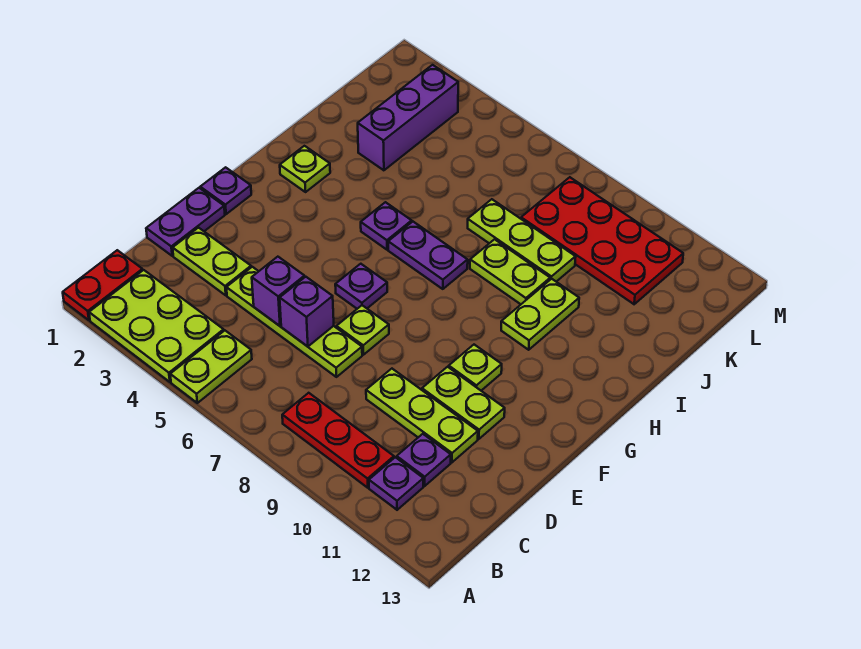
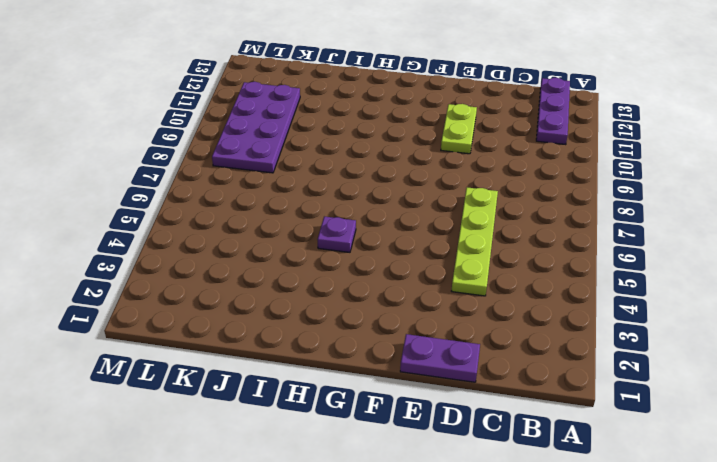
purple 1x3 plate [536,78,570,145] -> purple 1x1 plate [369,457,423,510]
purple 2x4 plate [212,82,300,173] -> red 2x4 plate [521,177,683,304]
none -> red 1x2 plate [63,250,143,320]
none -> lime 2x3 plate [89,270,224,382]
none -> lime 1x2 plate [170,331,252,403]

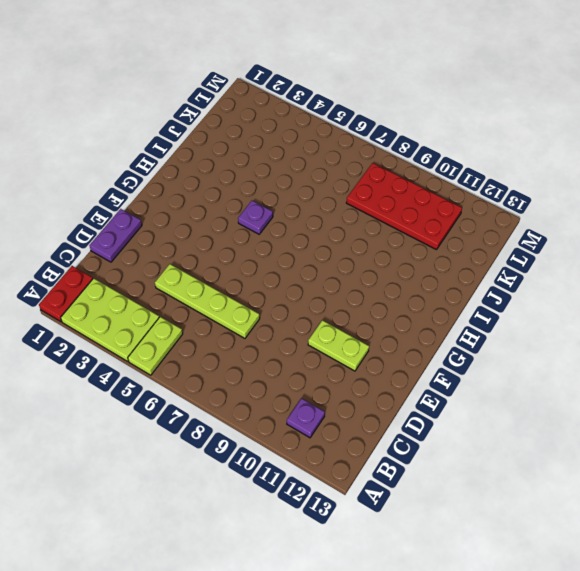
none -> red 1x3 plate [282,393,394,488]
none -> purple 1x1 plate [397,434,451,486]
none -> lime 1x2 plate [173,228,251,295]

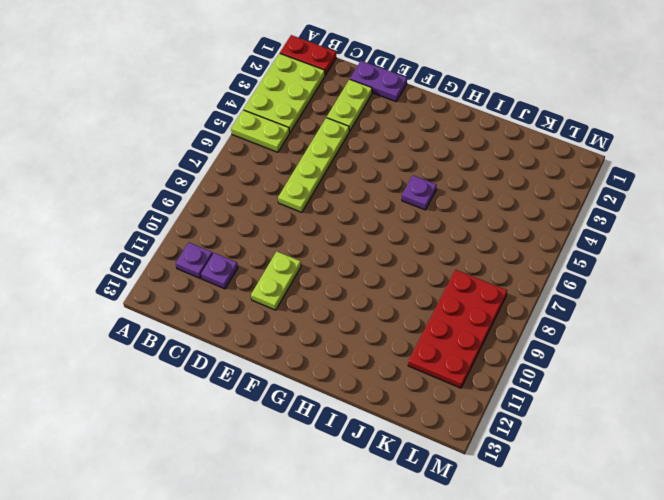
none -> red 1x3 plate [282,393,394,488]
none -> lime 1x3 plate [366,369,478,462]
none -> lime 1x1 plate [336,305,389,355]

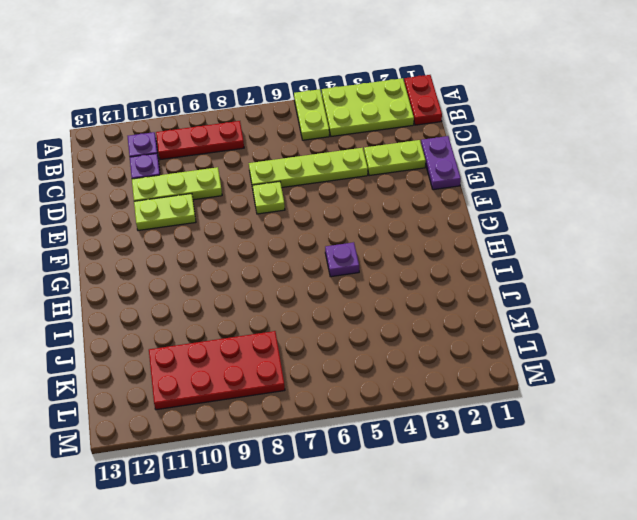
none -> purple 1x1 plate [200,167,251,214]
none -> purple 1x1 plate [335,264,387,309]
none -> lime 1x1 plate [449,345,502,391]

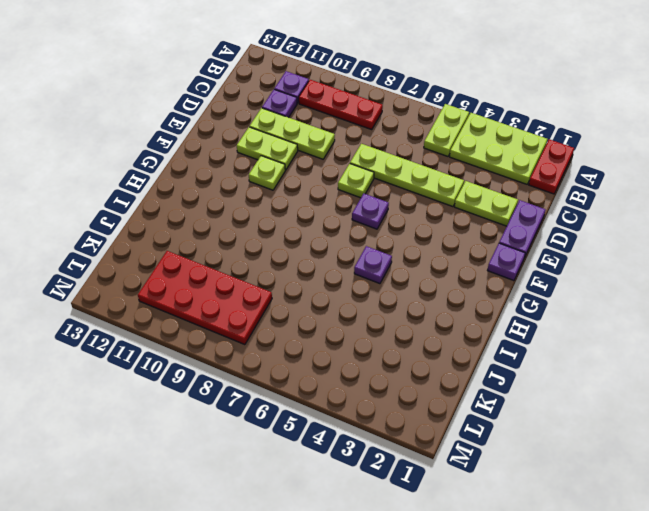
none -> lime 1x1 plate [280,146,330,192]
none -> purple 1x2 plate [388,222,468,289]
none -> lime 1x2 plate [501,279,579,350]

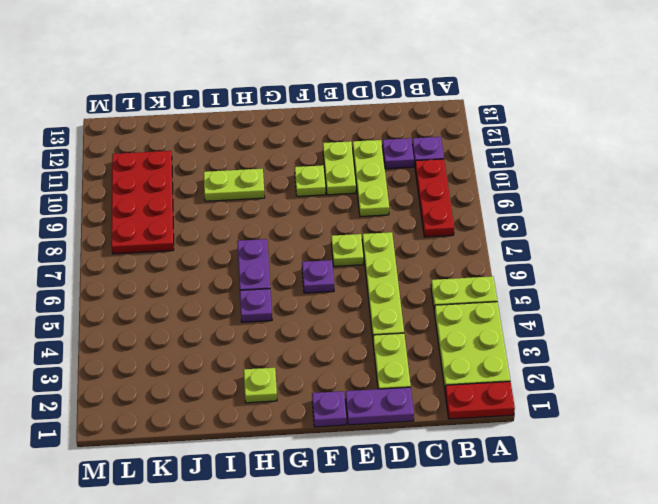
none -> lime 1x2 plate [470,239,550,304]
none -> purple 1x3 brick [358,65,458,170]
none -> lime 1x3 plate [468,199,576,282]

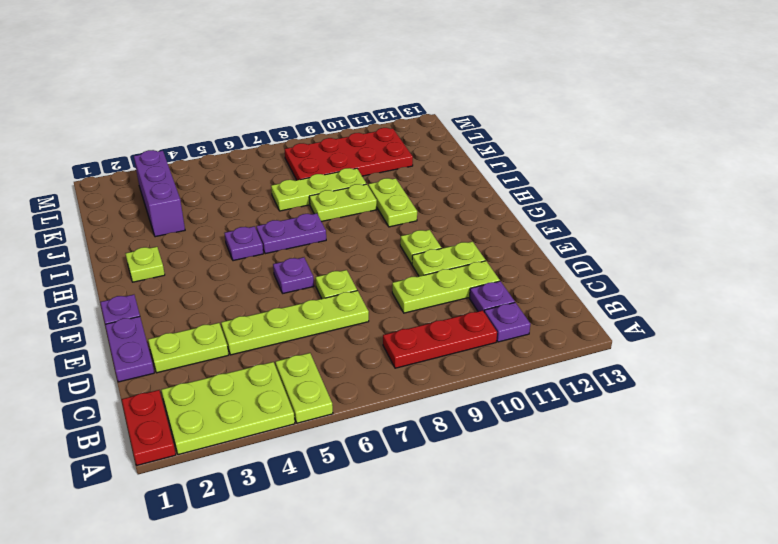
none -> purple 1x1 brick [252,257,305,326]
none -> purple 1x1 brick [280,277,334,347]

